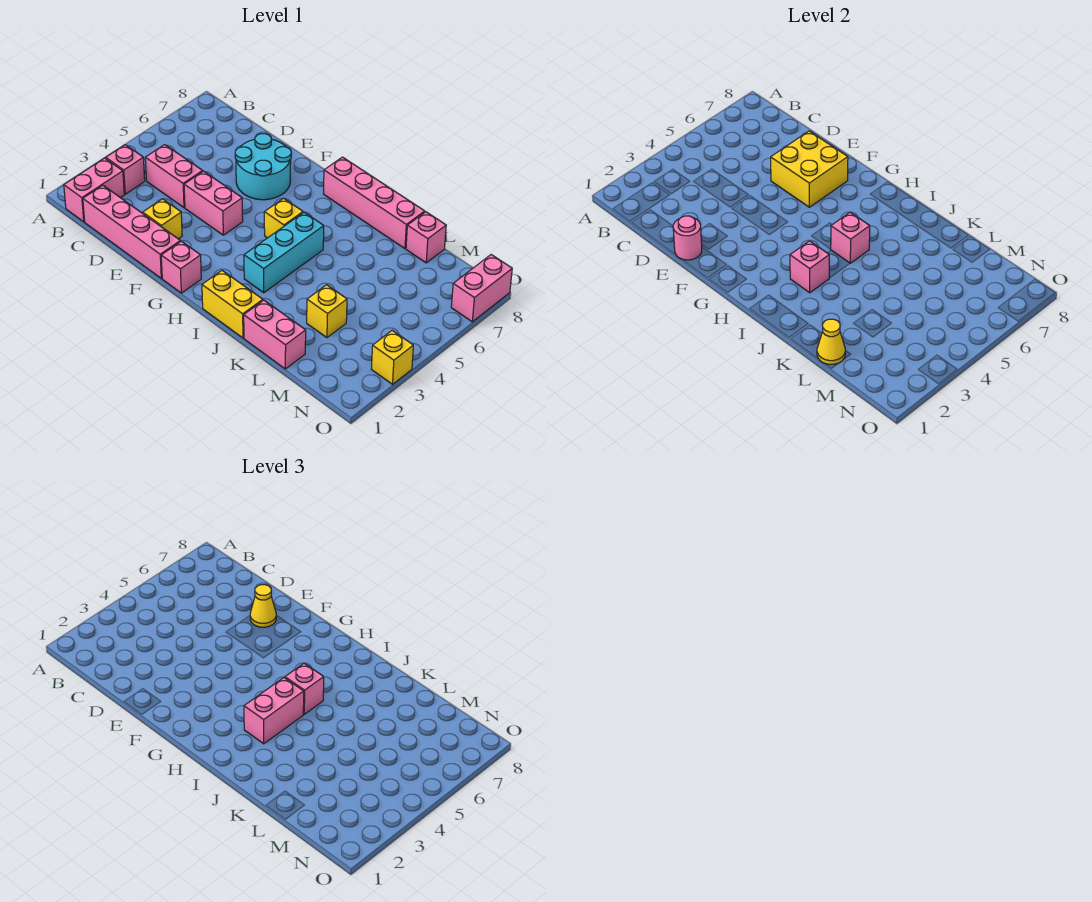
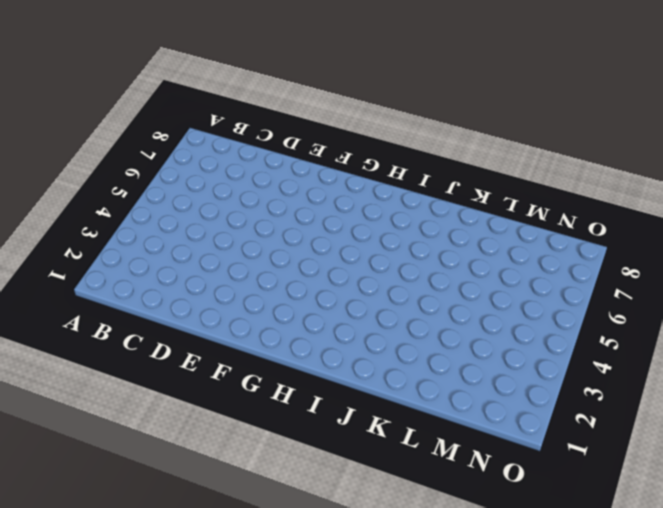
none -> pink 1x2 brick [64,158,124,222]
none -> pink 1x1 brick [106,145,145,194]
none -> pink 1x4 brick [83,185,180,278]

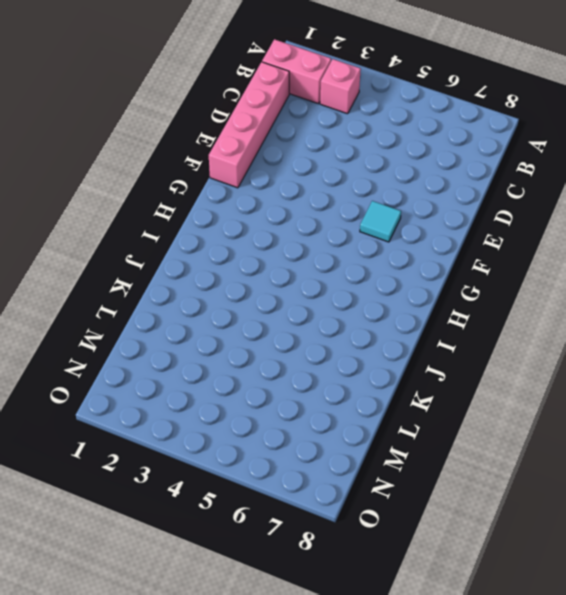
cyan 1x1 tile [360,201,401,242] -> cyan 2x2 round brick [235,134,291,200]
none -> pink 1x2 brick [145,145,203,208]
none -> yellow 1x1 brick [143,199,182,239]
none -> pink 1x2 brick [184,171,243,235]

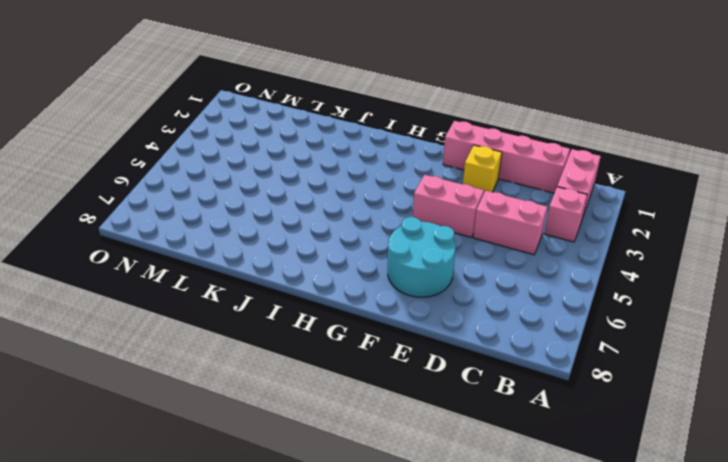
none -> pink 1x1 brick [161,241,201,293]
none -> yellow 1x1 brick [264,198,303,238]
none -> pink 1x4 brick [324,157,425,248]

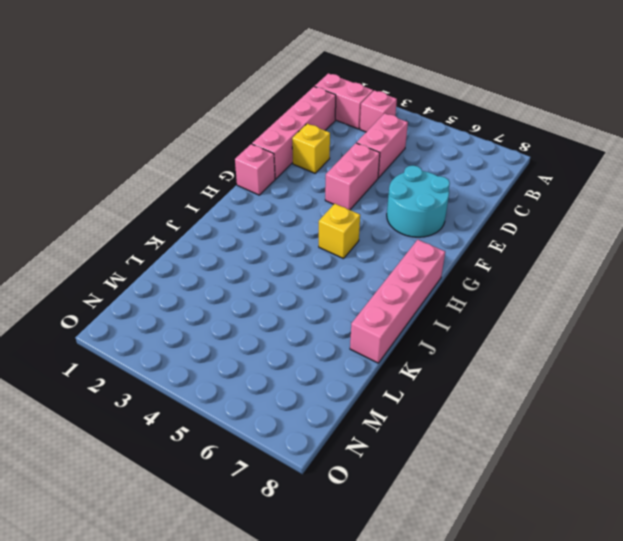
none -> yellow 1x2 brick [202,271,263,338]
none -> cyan 1x3 brick [244,212,324,293]
none -> pink 1x2 brick [244,300,306,369]

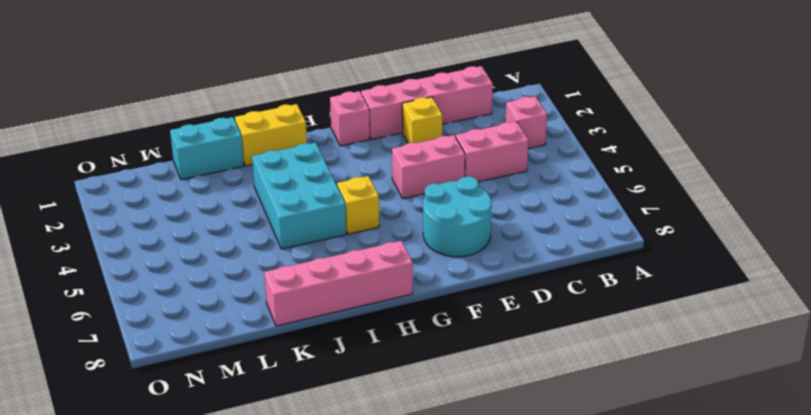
cyan 2x3 brick [252,143,346,249] -> cyan 1x3 brick [244,212,324,293]
cyan 1x2 brick [170,117,244,180] -> pink 1x2 brick [244,300,306,369]
none -> pink 1x2 brick [64,158,124,222]
none -> yellow 1x1 brick [307,285,347,338]
none -> pink 1x1 brick [406,212,446,263]

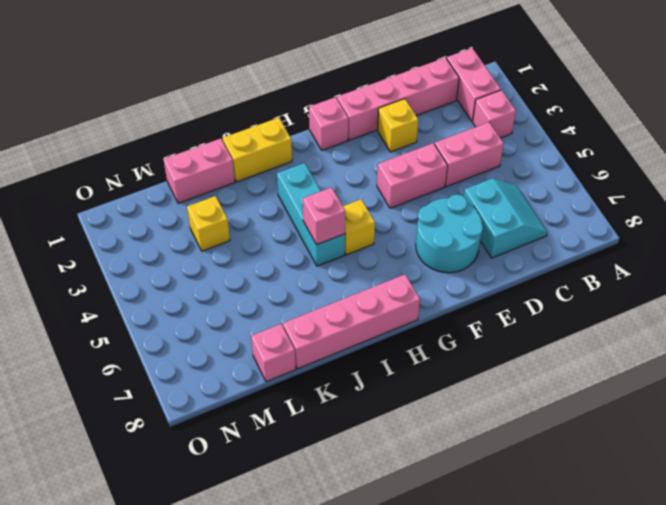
cyan 2x2 slope [464,178,547,258] -> none
none -> yellow 1x1 brick [372,330,413,384]
none -> pink 1x2 brick [451,255,512,322]
none -> pink 1x1 round brick [673,216,702,260]

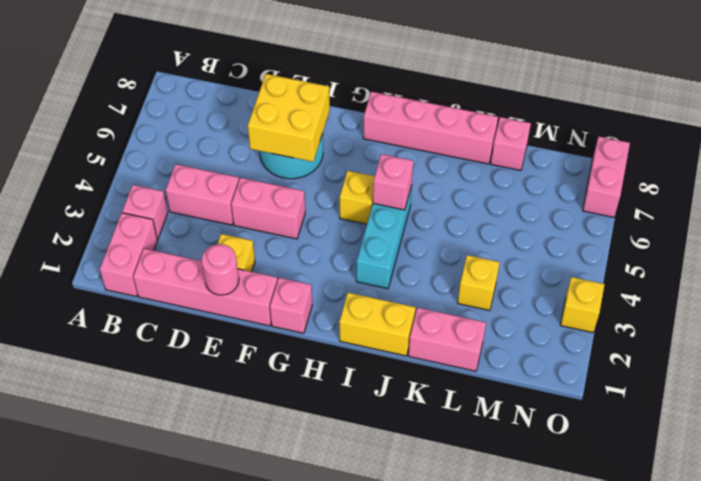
none -> pink 1x1 brick [790,241,829,293]
none -> yellow 1x1 cone [817,319,845,364]
none -> yellow 1x1 cone [250,585,276,627]

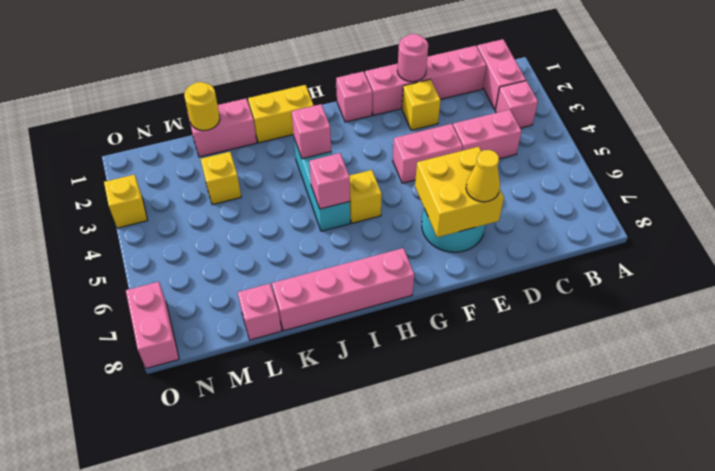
yellow 1x1 round brick [184,82,220,131] -> yellow 1x1 cone [817,319,845,364]
none -> pink 1x2 brick [244,678,304,744]
none -> pink 1x1 brick [285,663,324,714]

